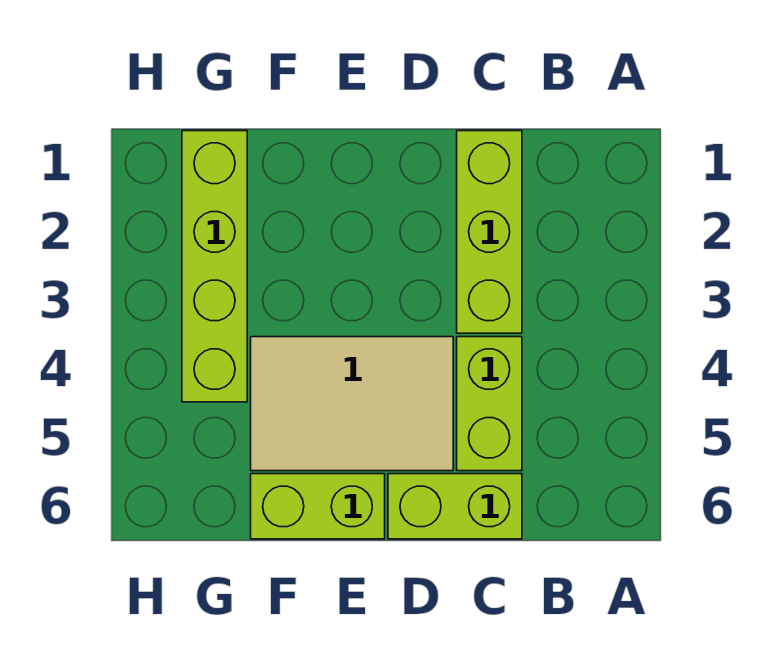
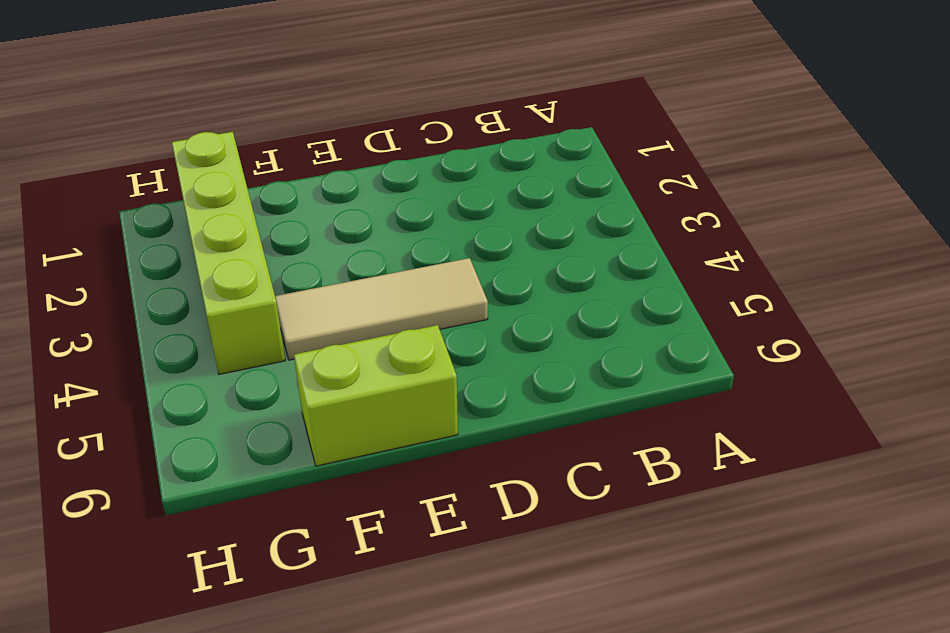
tan 1x3 tile [275,258,488,360] -> tan 2x3 tile [251,337,453,471]
none -> lime 1x3 brick [457,131,522,333]
none -> lime 1x2 brick [457,337,522,471]

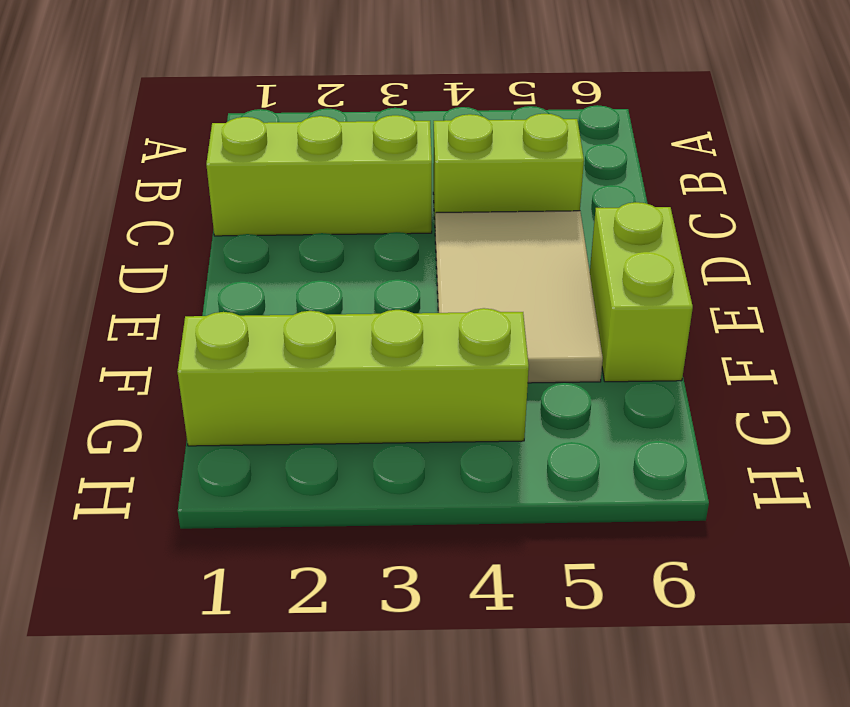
none -> lime 1x2 brick [388,474,522,539]

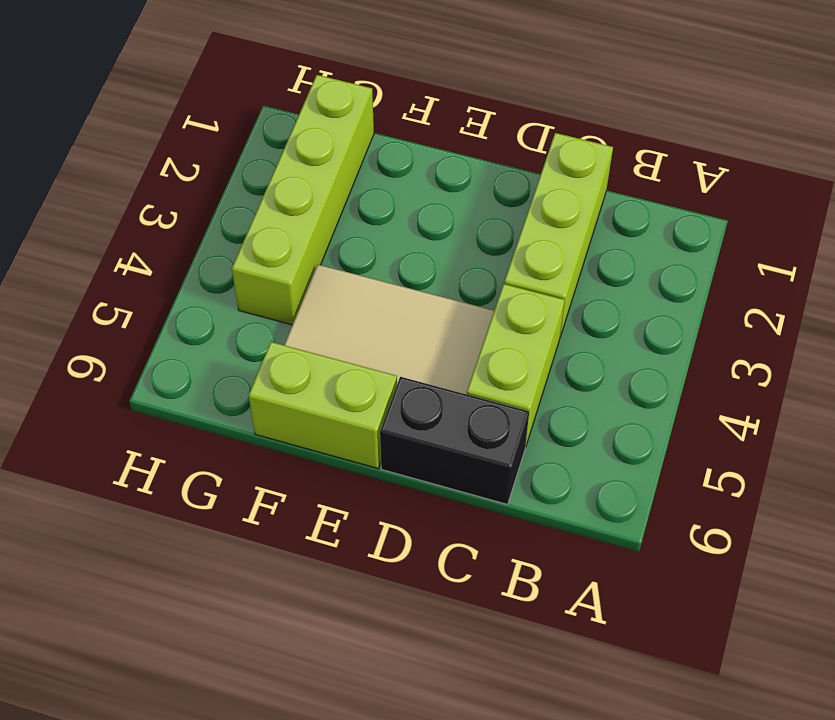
black 1x2 brick [380,377,529,504] -> lime 1x2 brick [388,474,522,539]

